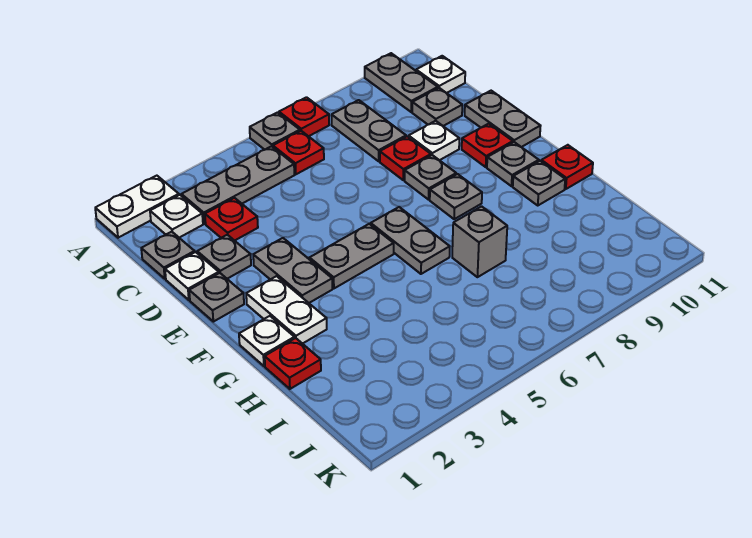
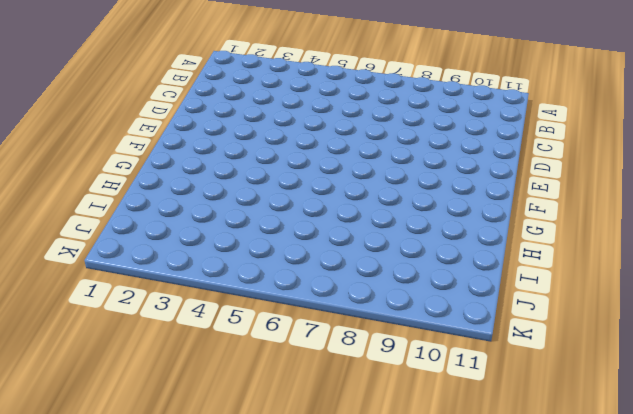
none -> white 1x2 plate [95,176,179,238]
none -> grey 1x1 plate [250,113,300,150]
none -> red 1x1 plate [279,97,329,136]
none -> grey 1x2 plate [365,53,438,112]

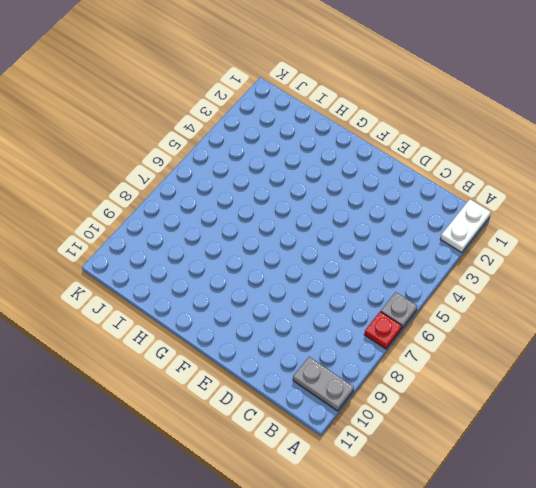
none -> white 1x1 plate [150,195,203,238]
none -> grey 1x3 plate [181,146,294,224]
none -> red 1x1 plate [273,131,324,174]
none -> grey 1x2 plate [332,100,406,161]

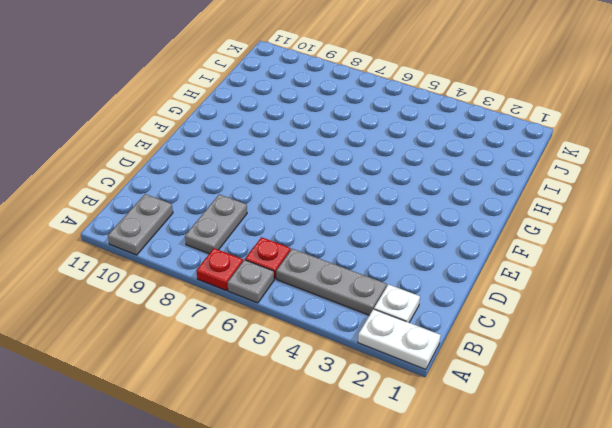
none -> white 1x1 plate [416,56,465,93]
none -> grey 1x1 plate [141,232,195,279]
none -> red 1x1 plate [205,198,258,241]
none -> grey 1x1 plate [412,88,462,126]

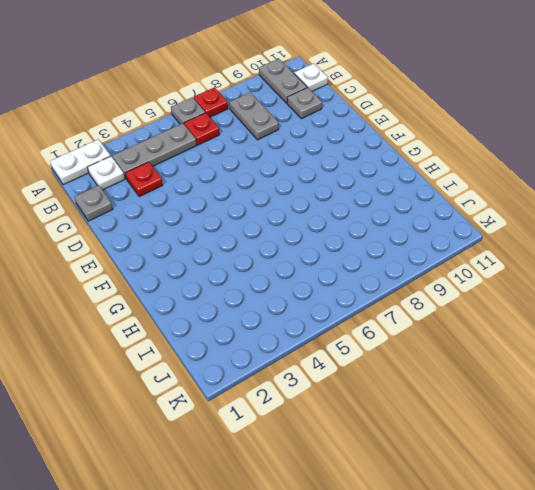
none -> white 1x1 plate [165,252,219,300]
none -> grey 1x1 plate [197,235,251,279]
none -> red 1x1 plate [380,136,431,180]
none -> white 1x1 plate [409,121,459,160]

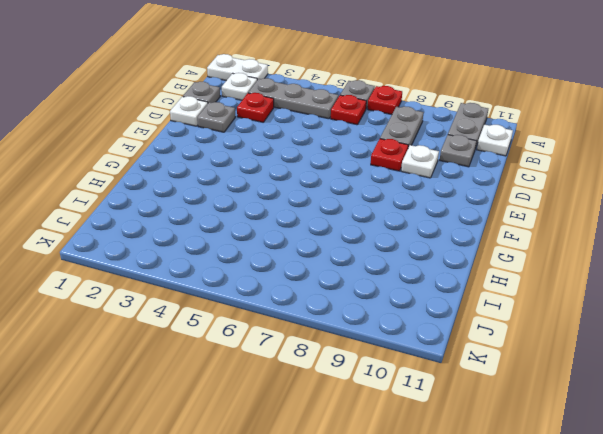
none -> grey 1x2 plate [465,91,540,147]
none -> grey 1x1 plate [189,273,244,322]
none -> grey 1x2 plate [253,238,332,303]
none -> grey 1x1 plate [405,155,456,200]

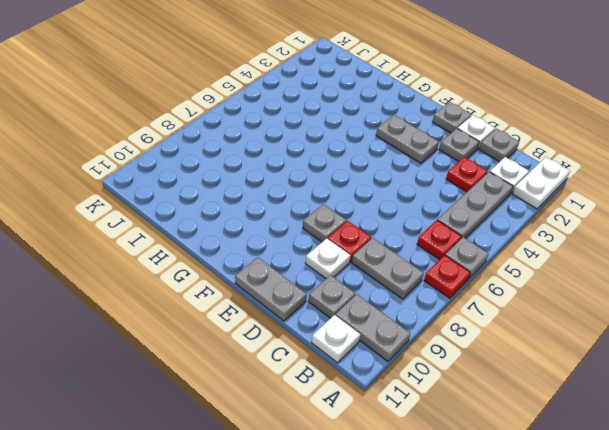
none -> red 1x1 plate [462,124,513,167]
none -> white 1x2 plate [246,276,327,344]
none -> grey 1x2 plate [309,224,394,288]
none -> grey 1x2 plate [371,207,450,274]

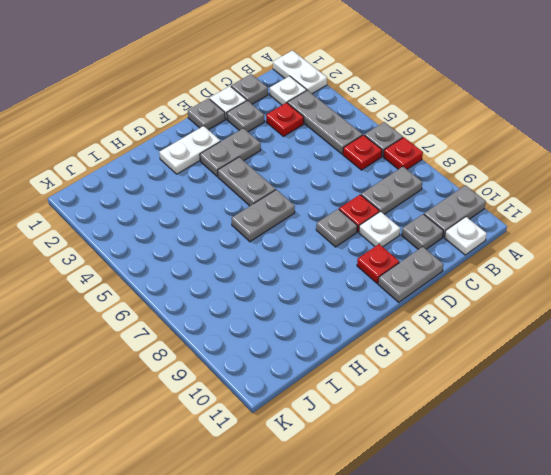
none -> grey 1x1 plate [430,174,482,219]
none -> grey 1x1 plate [487,142,539,186]
none -> white 1x1 plate [239,316,294,366]
none -> grey 1x1 plate [513,161,565,205]

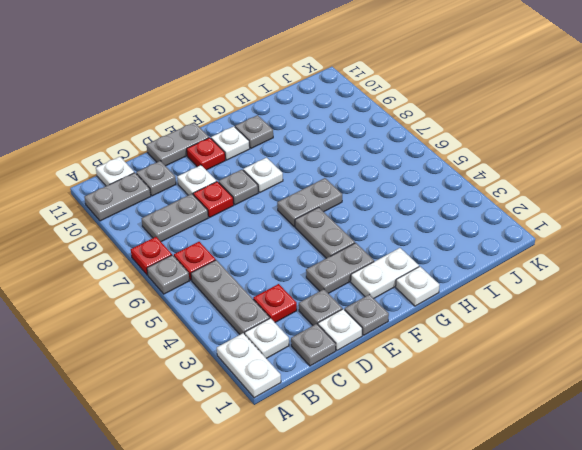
white 1x1 plate [243,158,283,192] -> grey 1x1 plate [430,174,482,219]
white 1x1 plate [211,126,250,160] -> grey 1x1 plate [487,142,539,186]
none -> red 1x1 plate [541,145,593,189]
none -> red 1x1 plate [265,338,321,389]
none -> grey 1x1 brick [452,206,507,277]

